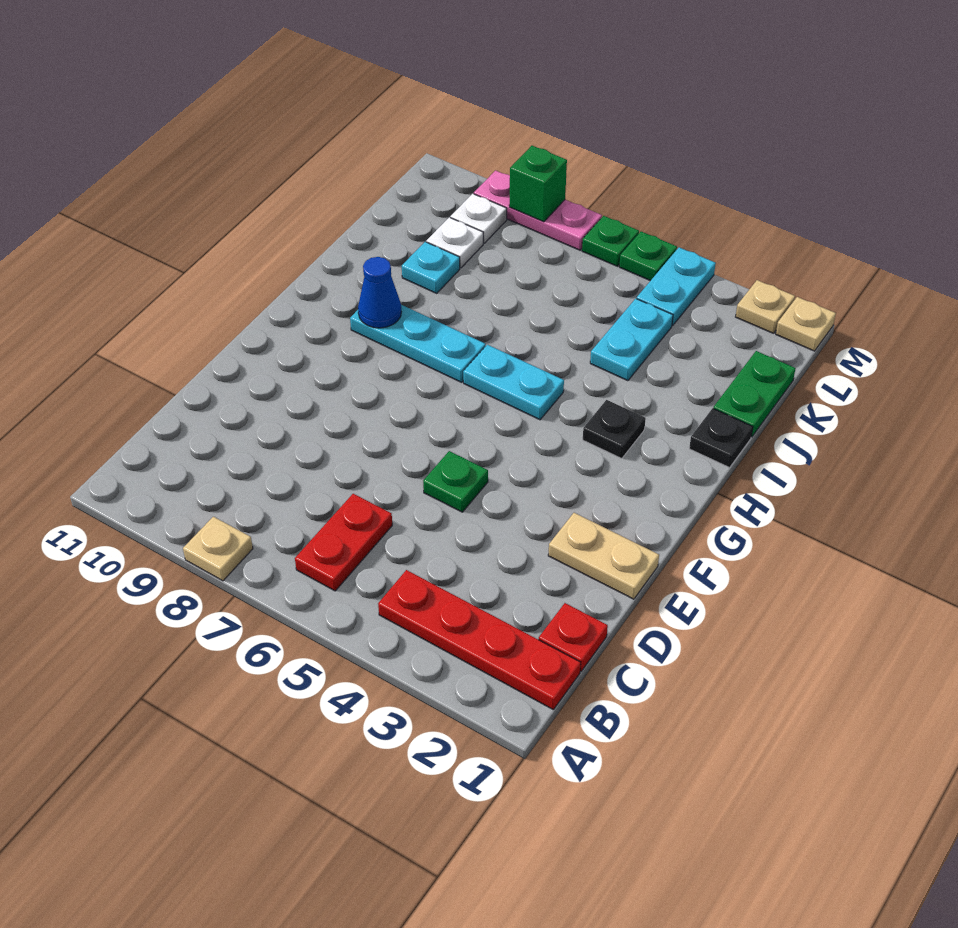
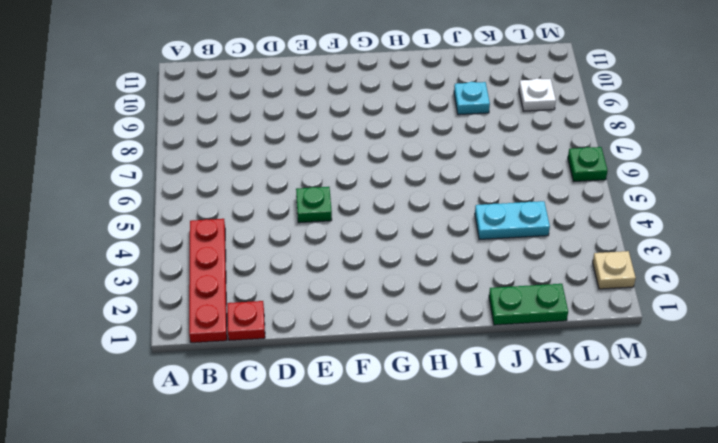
none -> tan 1x1 plate [183,517,253,581]
none -> red 1x2 plate [295,494,392,591]
none -> tan 1x2 plate [548,513,659,599]

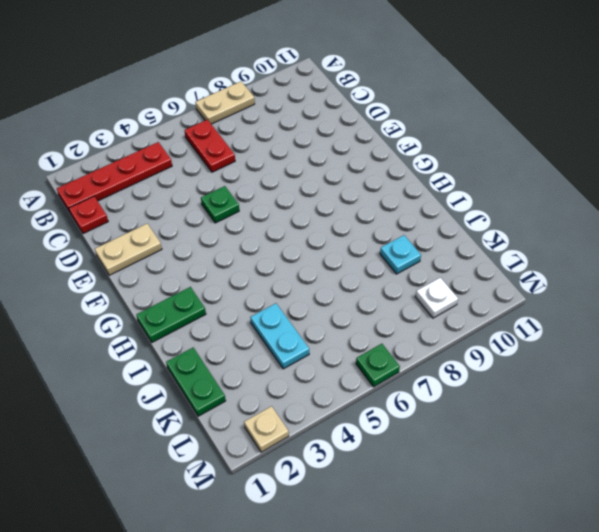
tan 1x2 plate [195,81,255,124] -> tan 1x1 plate [183,517,253,581]
green 1x2 plate [136,287,206,342] -> none
none -> black 1x1 plate [583,400,646,459]
none -> cyan 1x2 plate [463,345,564,420]
none -> cyan 1x3 plate [350,305,486,382]

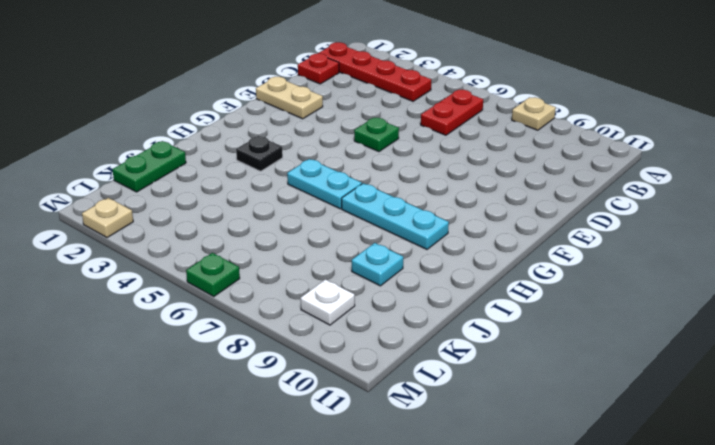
none -> black 1x1 plate [689,408,753,468]
none -> cyan 1x2 plate [590,299,673,381]
none -> white 1x1 plate [426,217,483,268]

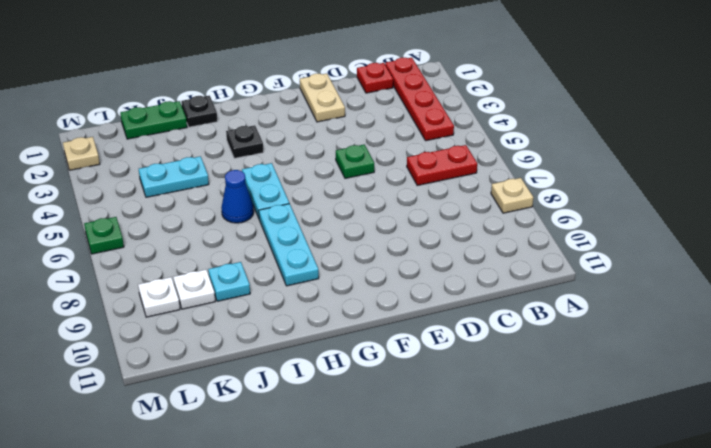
blue 1x1 cone [221,170,254,223] -> blue 1x1 cone moved to [358,257,401,328]
none -> cyan 1x2 plate [637,247,716,326]
none -> tan 1x1 plate [776,297,836,351]
none -> green 1x1 plate [619,232,677,281]

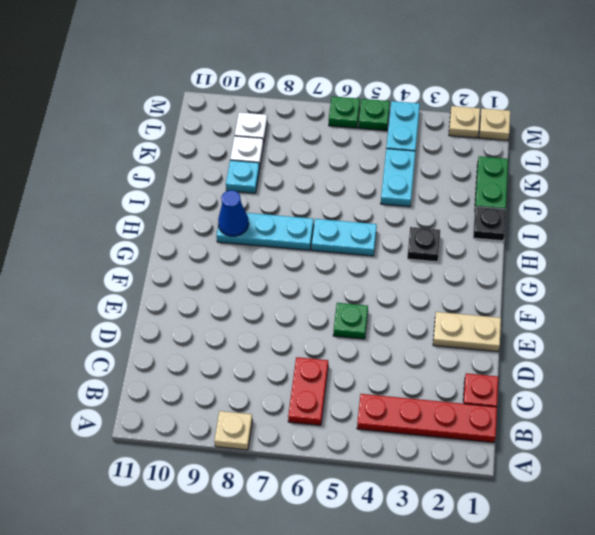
none -> pink 1x3 plate [474,171,602,250]
none -> green 1x1 brick [509,146,567,222]

